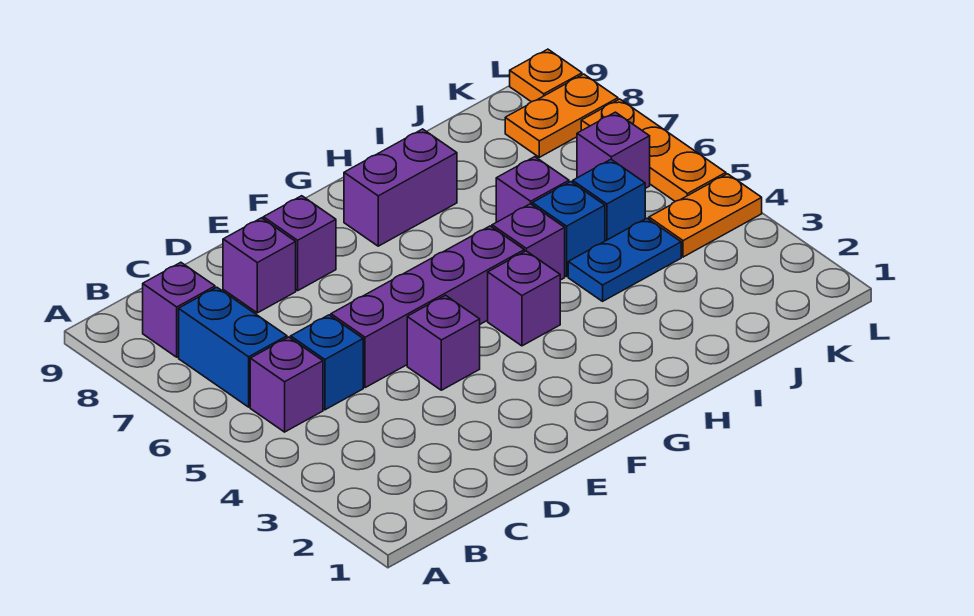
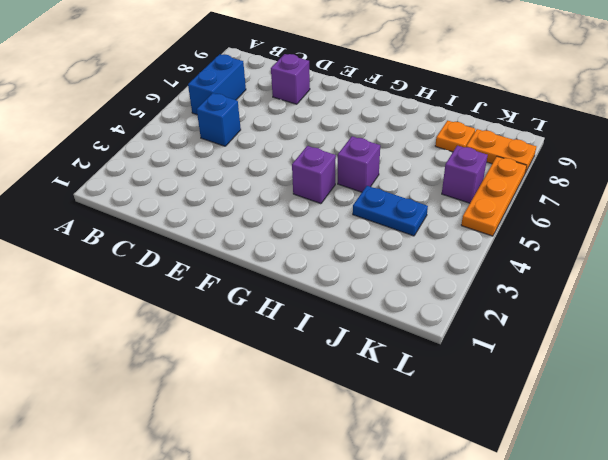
orange 1x1 plate [435,121,475,152] -> orange 1x1 plate moved to [510,49,582,102]
none -> purple 1x1 brick [250,337,323,432]
none -> purple 1x1 brick [143,262,215,357]
none -> purple 1x4 brick [331,226,524,388]

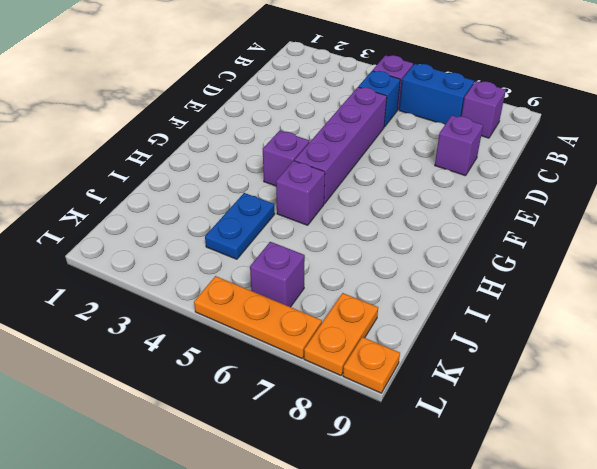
none -> purple 1x1 brick [407,295,480,390]
none -> purple 1x1 brick [263,196,336,291]
none -> purple 1x2 brick [344,129,457,246]

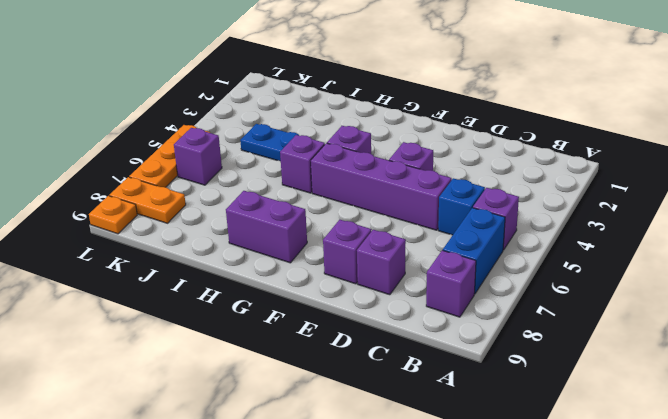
none -> blue 1x1 brick [532,182,605,276]
none -> purple 1x1 brick [496,157,569,222]
none -> blue 1x1 brick [573,160,645,241]

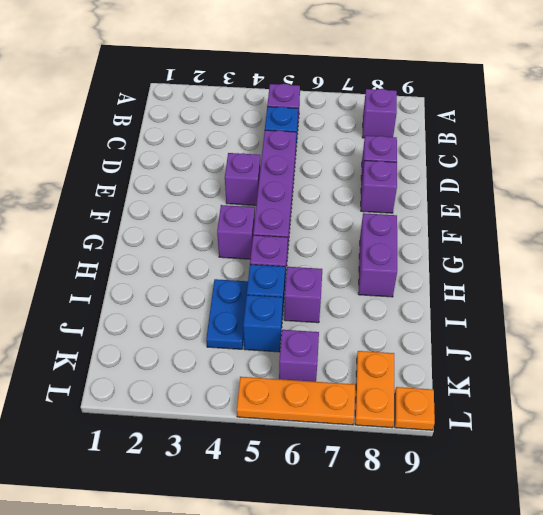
none -> blue 1x2 brick [179,287,287,407]
none -> orange 1x2 plate [649,174,762,257]

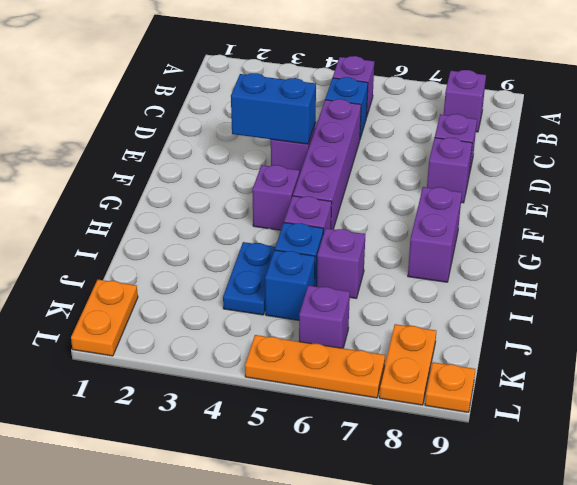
blue 1x2 brick [231,73,316,144] -> blue 1x2 brick moved to [179,287,287,407]
orange 1x2 plate [71,280,138,356] -> orange 1x2 plate moved to [649,174,762,257]

